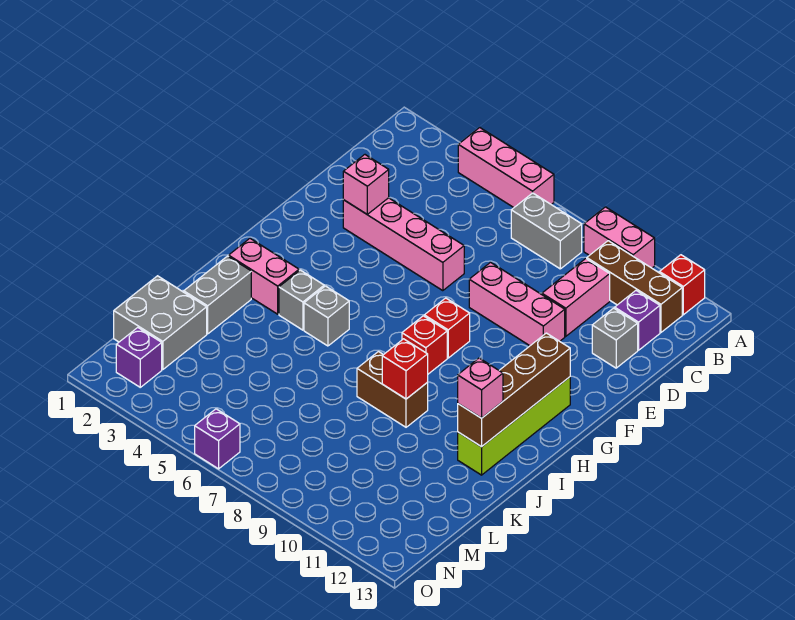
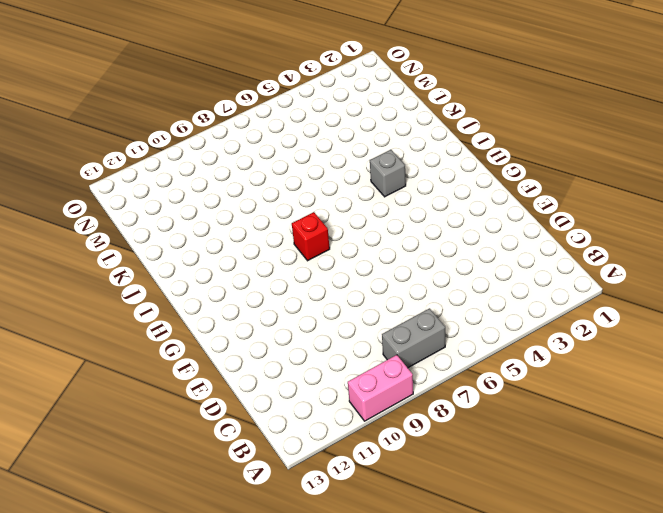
none -> pink 1x3 brick [458,128,554,207]
none -> red 1x1 brick [660,255,705,315]
none -> brown 1x3 brick [587,241,682,332]

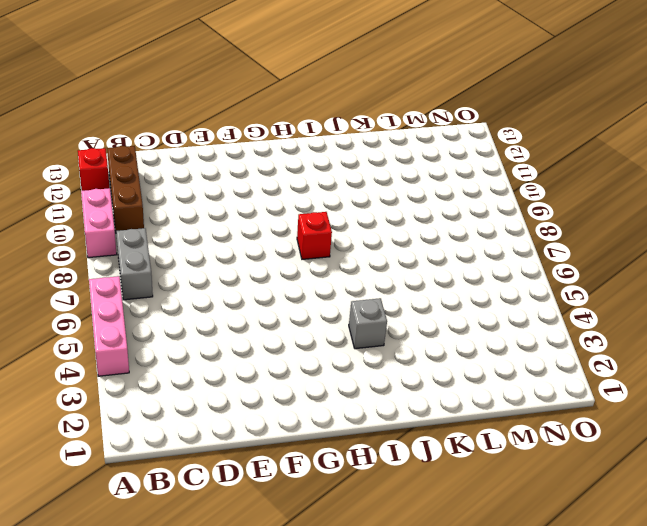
none -> pink 1x2 brick [542,259,610,336]
none -> purple 1x1 brick [615,291,660,350]
none -> grey 1x1 brick [592,308,638,368]

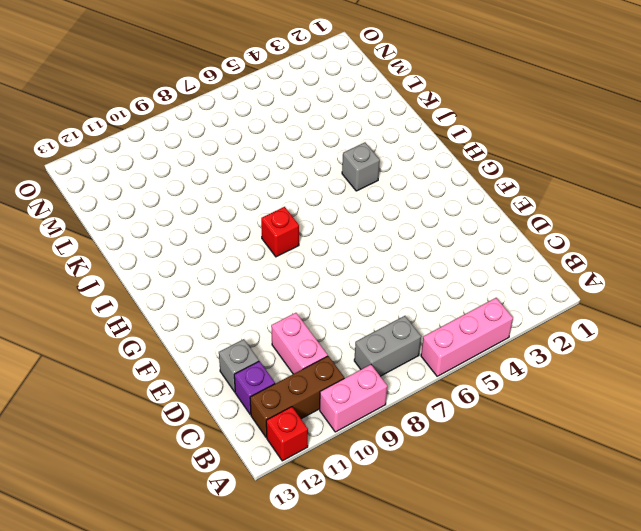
none -> pink 1x4 brick [343,198,464,291]
none -> pink 1x3 brick [469,262,565,346]
none -> red 1x1 brick [424,298,470,358]

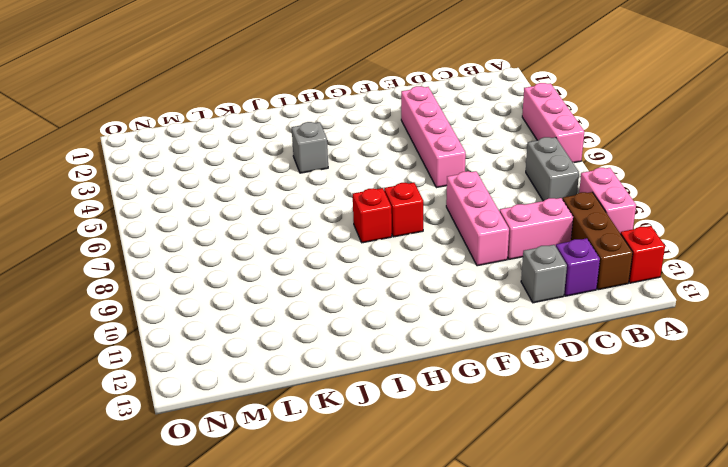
none -> lime 1x4 brick [458,377,570,475]
none -> pink 1x2 brick [229,239,299,314]
none -> grey 1x1 brick [304,286,349,346]

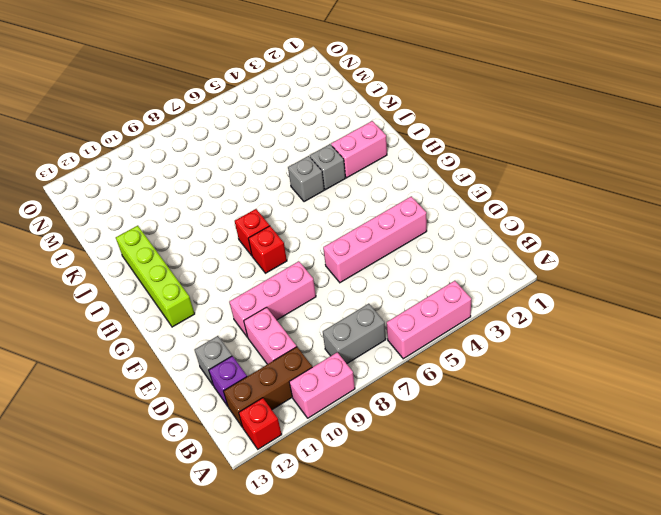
none -> grey 1x2 brick [184,256,251,334]
none -> brown 1x2 brick [357,352,428,427]
none -> grey 2x2 brick [114,276,207,370]

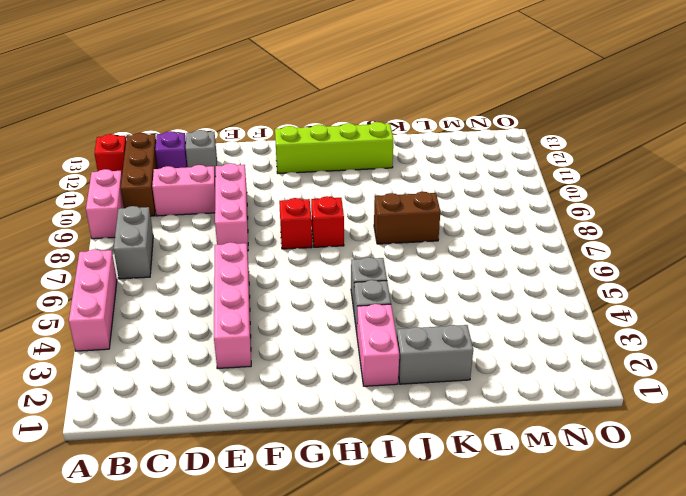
brown 1x2 brick [374,192,440,244] -> brown 1x2 brick turned to [357,352,428,427]
none -> grey 2x2 brick [114,276,207,370]
none -> purple 1x1 brick [116,328,162,387]
none -> purple 1x1 brick [195,409,240,469]

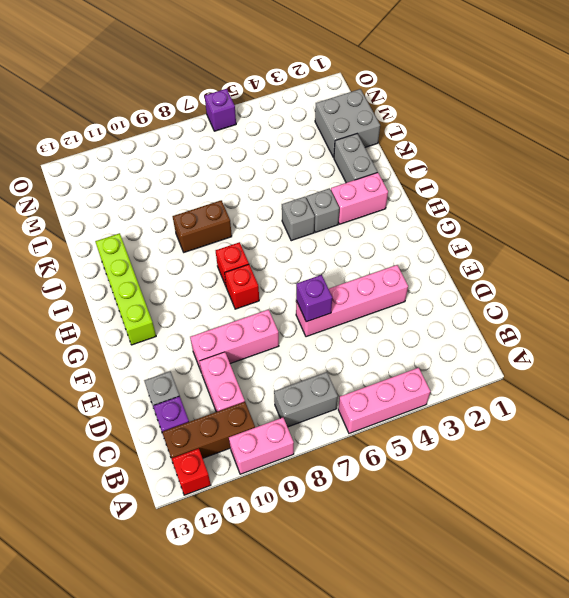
purple 1x1 brick [296,275,332,322] -> purple 1x1 brick moved to [116,328,162,387]
none -> pink 1x1 brick [343,155,389,214]
none -> brown 1x4 brick [458,333,570,447]
none -> red 1x1 brick [382,339,428,399]

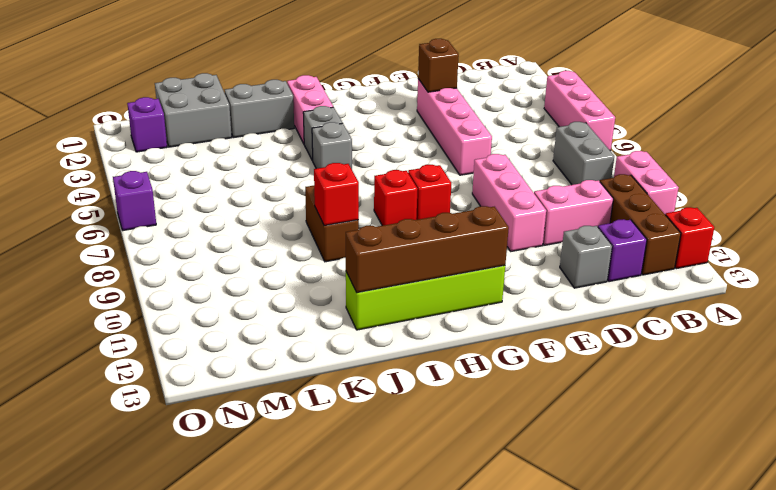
brown 1x1 brick [418,39,459,92] -> pink 1x1 brick [343,155,389,214]
none -> pink 1x1 brick [458,358,503,418]

